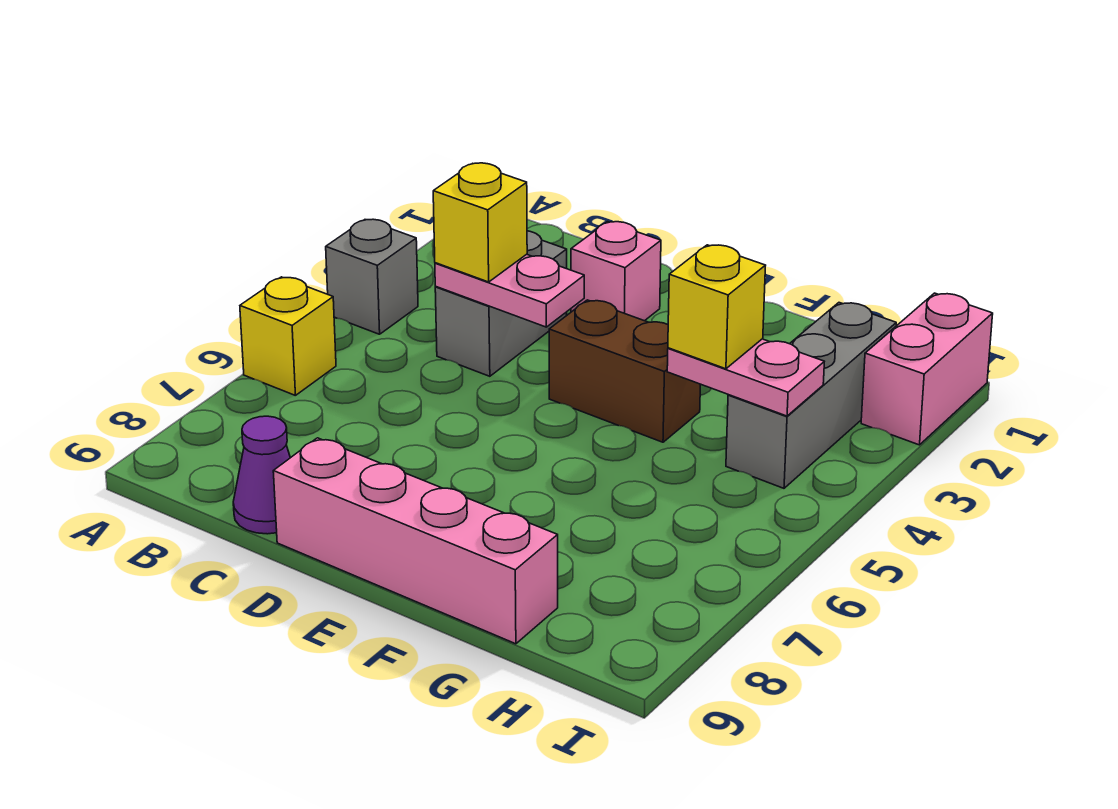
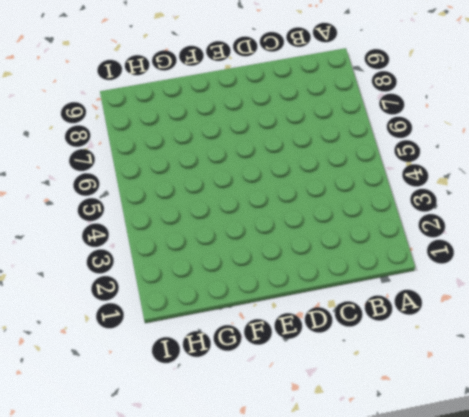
none -> grey 1x1 brick [326,219,418,334]
none -> yellow 1x1 brick [240,277,336,396]
none -> grey 1x2 brick [435,231,567,376]

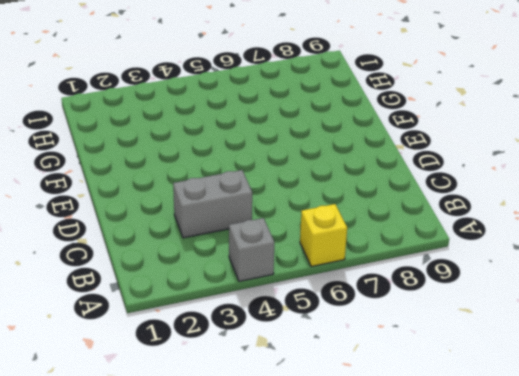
none -> purple 1x1 cone [233,416,290,534]
none -> pink 1x1 brick [571,222,661,321]
none -> pink 1x4 brick [273,438,558,644]

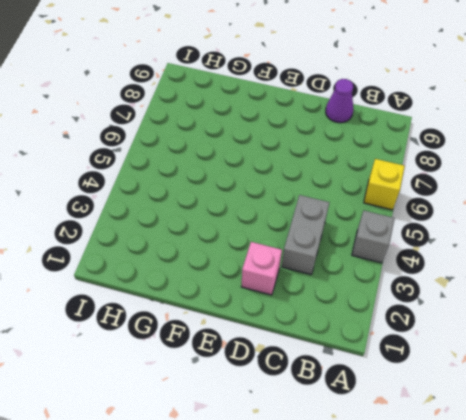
none -> pink 1x4 brick [273,438,558,644]
none -> brown 1x2 brick [549,300,700,442]
none -> grey 1x3 brick [726,303,896,488]

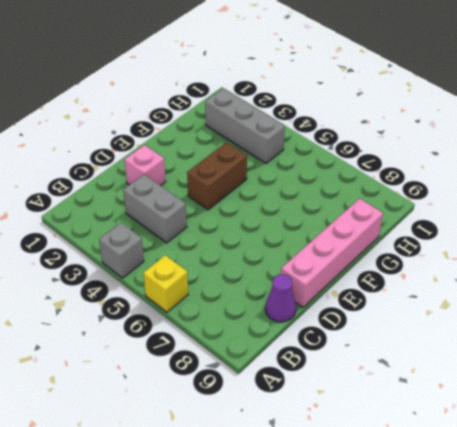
none -> pink 1x2 brick [861,293,993,445]
none -> pink 1x2 plate [435,254,584,327]
none -> pink 1x2 plate [667,339,824,416]

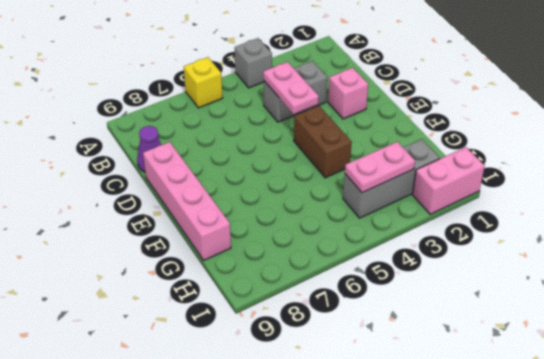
pink 1x2 plate [345,142,415,193] -> pink 1x2 plate turned to [667,339,824,416]
none -> yellow 1x1 brick [433,163,527,282]
none -> yellow 1x1 brick [668,245,766,369]

